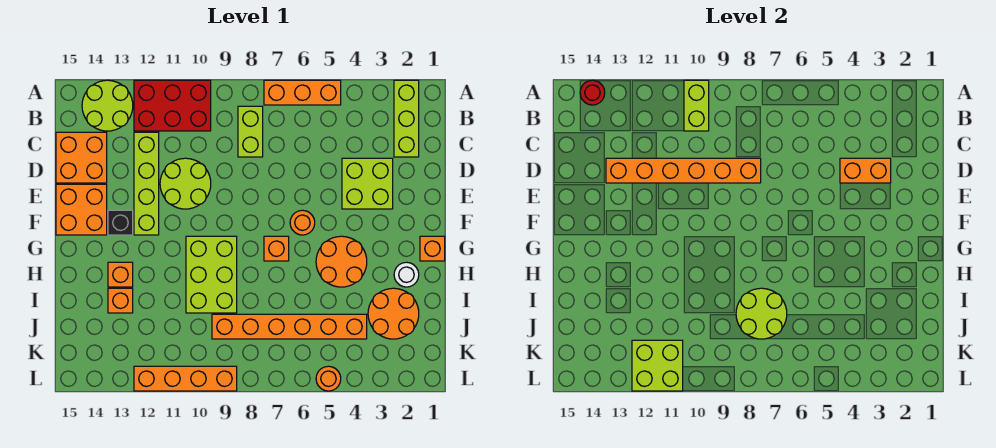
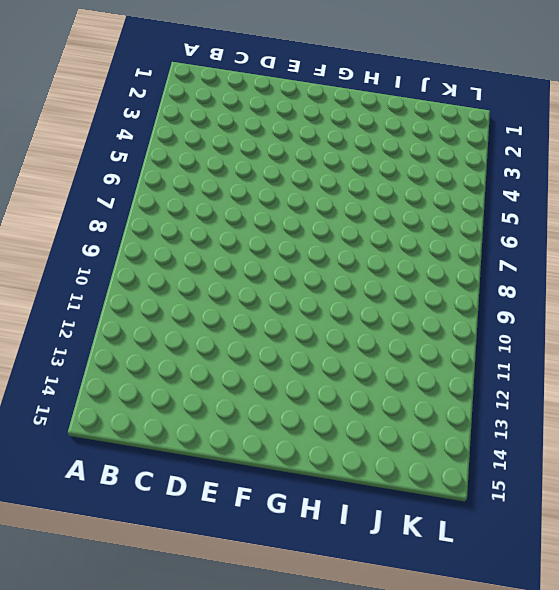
none -> lime 1x3 brick [394,80,419,157]
none -> orange 1x3 brick [264,80,341,105]
none -> red 2x3 brick [134,80,211,131]

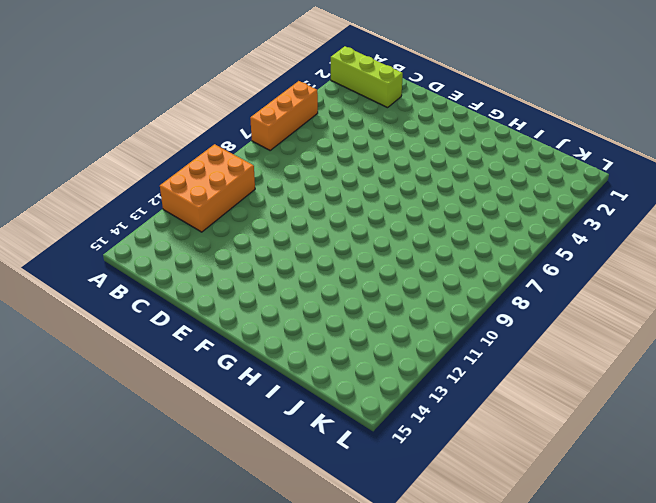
orange 2x3 brick [160,144,255,232] -> red 2x3 brick [134,80,211,131]
none -> lime 2x2 round brick [82,80,133,131]
none -> lime 1x2 brick [238,106,263,157]
none -> lime 1x4 brick [134,132,159,235]

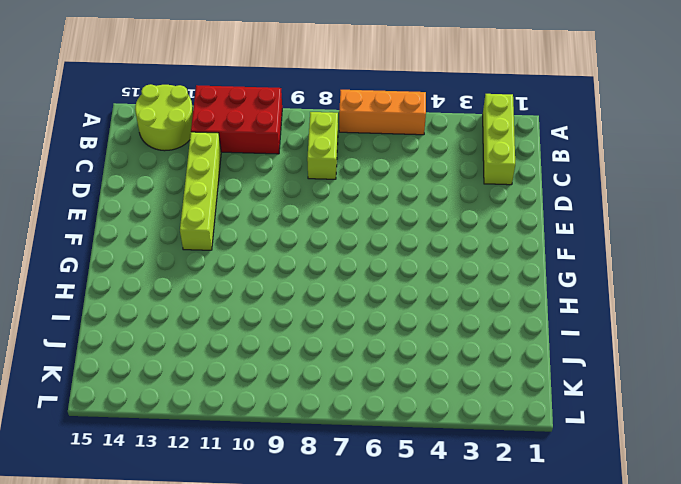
none -> orange 2x2 brick [56,132,107,183]
none -> lime 2x2 brick [342,158,393,209]
none -> lime 2x2 round brick [160,158,211,209]

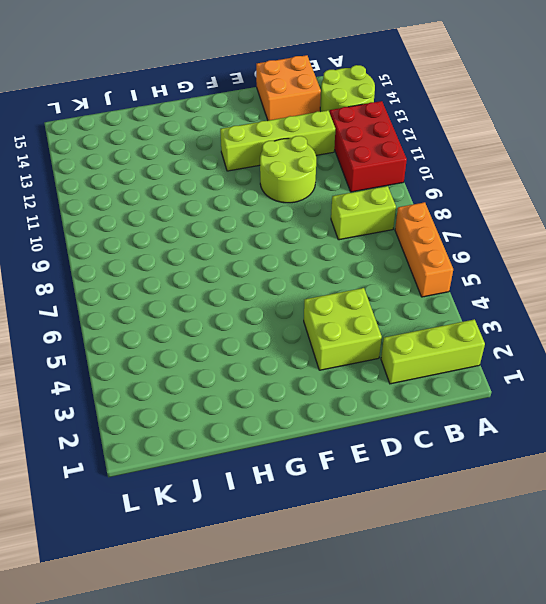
none -> orange 2x2 brick [56,184,107,235]
none -> orange 1x1 round brick [290,210,315,235]
none -> black 1x1 brick [108,210,133,235]

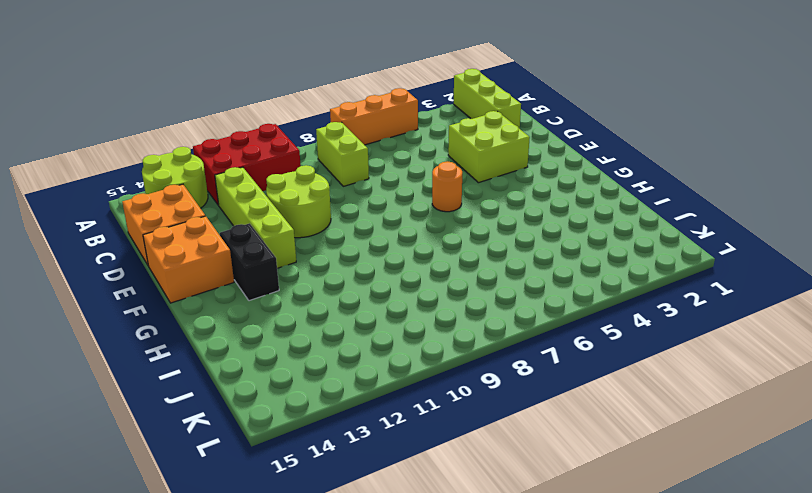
black 1x2 brick [220,223,279,301] -> black 1x1 brick [108,210,133,235]
none -> orange 1x1 brick [420,236,445,261]
none -> orange 2x2 round brick [316,236,367,287]
none -> orange 1x1 brick [264,236,289,261]

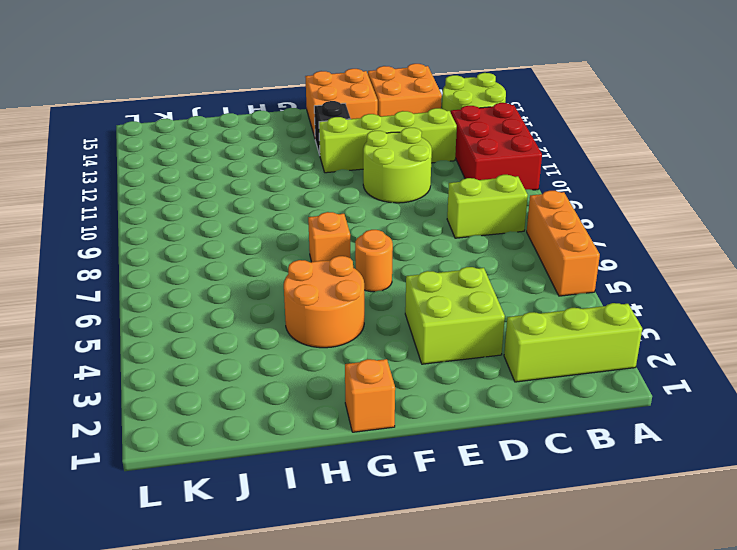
none -> lime 2x3 brick [186,236,237,313]
none -> white 1x1 round brick [394,262,419,287]
none -> orange 1x1 brick [108,262,133,287]

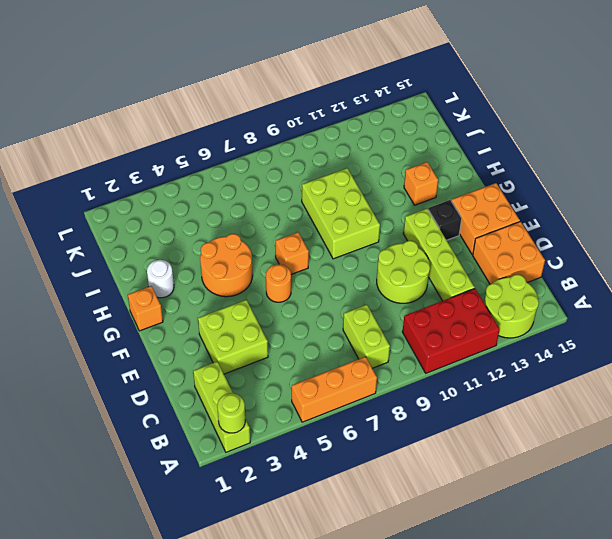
lime 1x1 round brick [217,393,245,433] -> none
none -> orange 2x2 round brick [368,288,419,339]
none -> orange 1x1 brick [108,288,133,313]
none -> orange 1x6 brick [212,314,367,339]

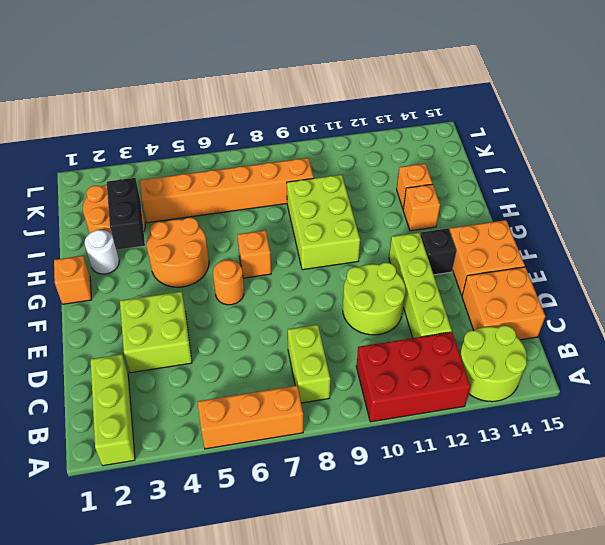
black 1x2 brick [107,178,145,250] -> none
none -> orange 1x1 round brick [316,366,341,391]
none -> orange 1x4 brick [134,366,237,391]
none -> lime 1x2 brick [684,80,709,131]

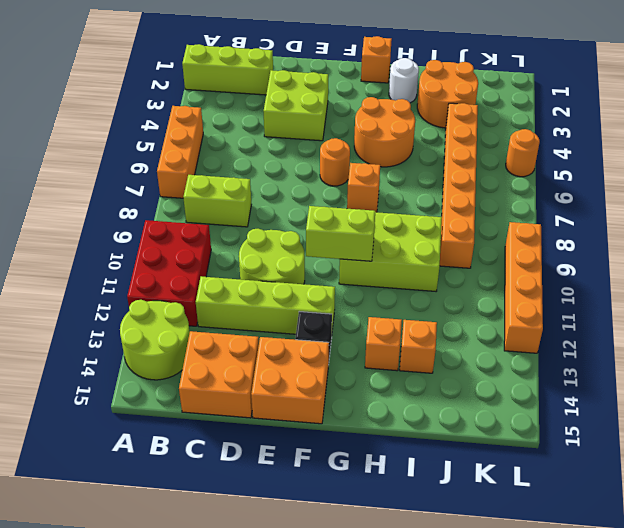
lime 1x2 brick [306,206,375,261] -> lime 1x2 brick moved to [684,80,709,131]
none -> red 1x1 round brick [580,80,605,105]
none -> orange 1x2 brick [840,158,891,183]
none -> orange 1x6 brick [606,158,761,183]

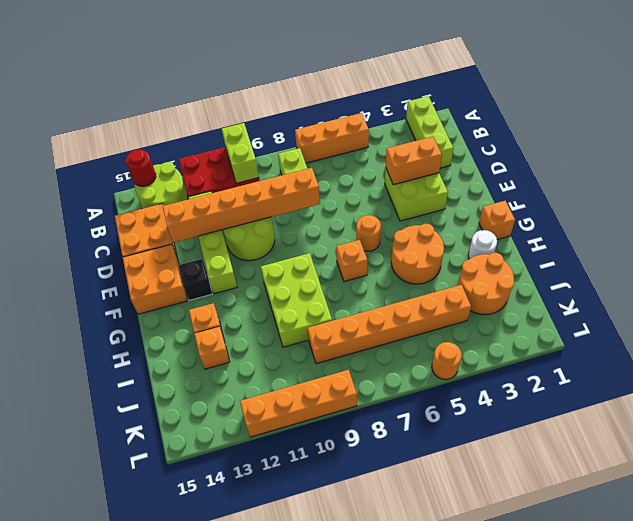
none -> lime 2x2 round brick [736,288,787,339]
none -> lime 2x2 brick [632,340,683,391]

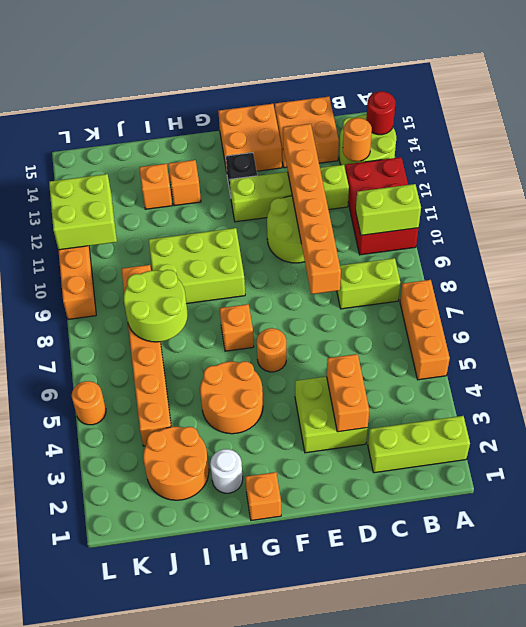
orange 1x1 round brick [343,118,372,161] -> none

